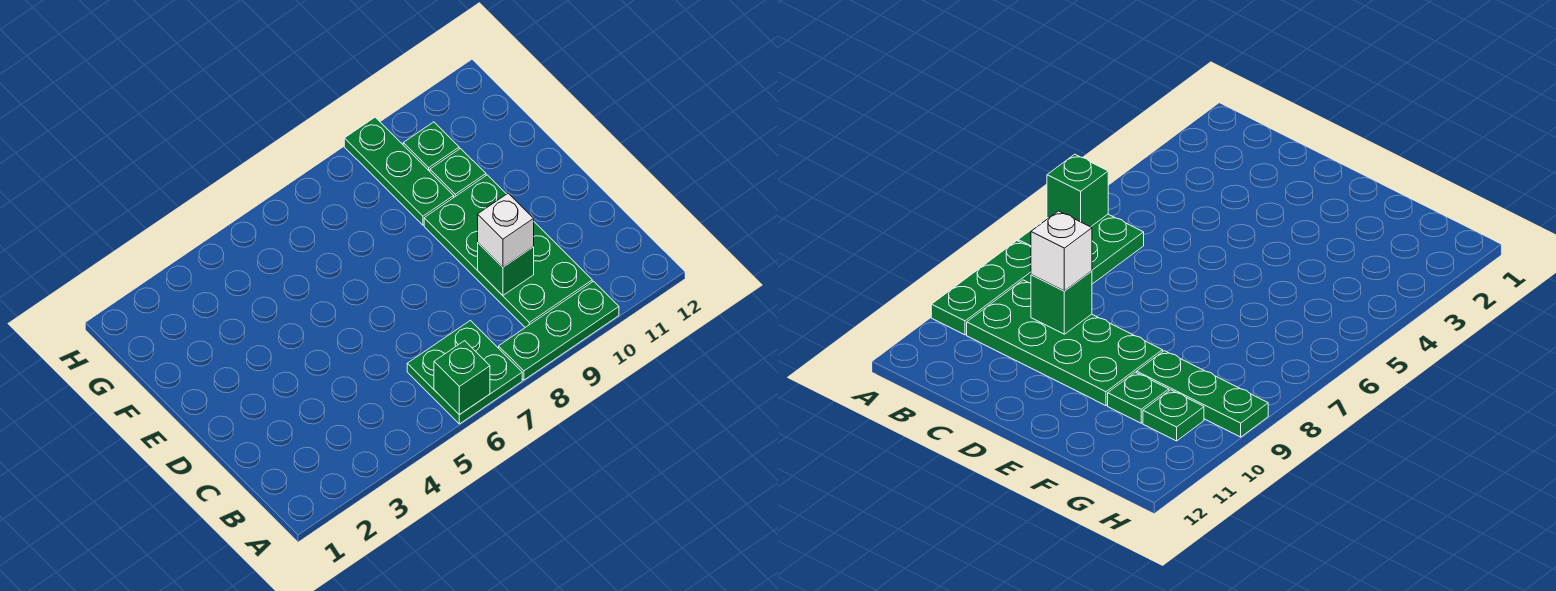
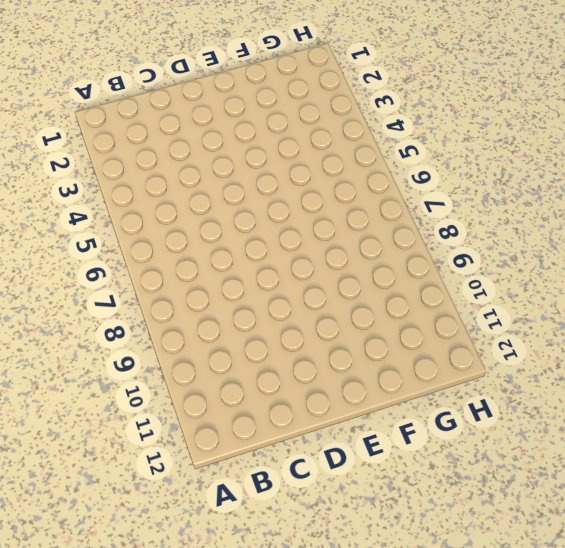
none -> green 2x2 plate [407,320,522,424]
none -> green 1x3 plate [499,281,619,380]

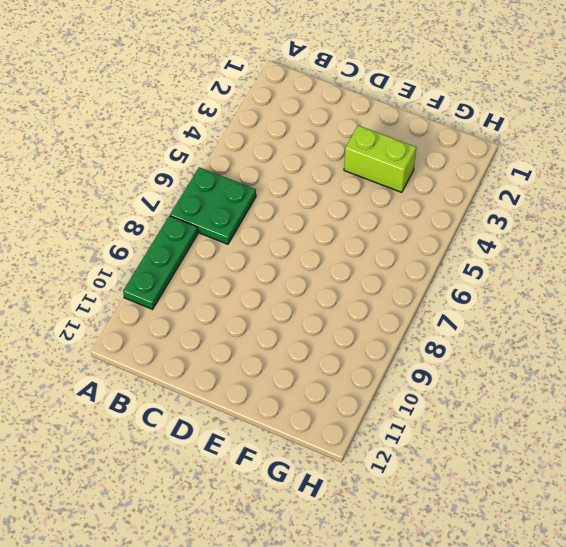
lime 1x2 brick [344,125,416,192] -> none
none -> green 2x4 plate [424,175,592,327]
none -> green 1x3 plate [344,117,454,225]

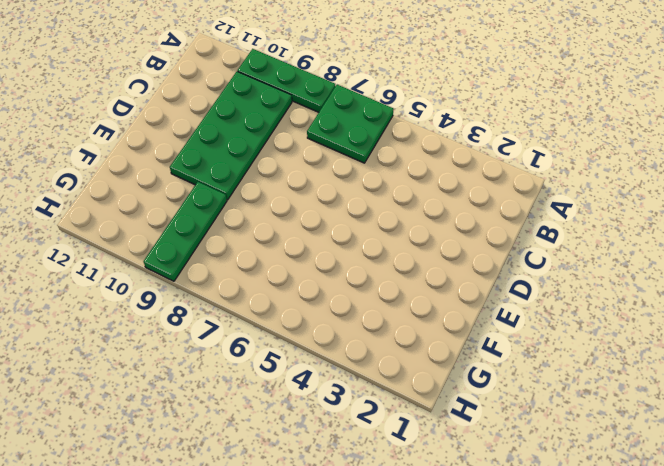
none -> green 1x1 plate [430,149,486,197]
none -> green 1x1 plate [403,122,459,171]

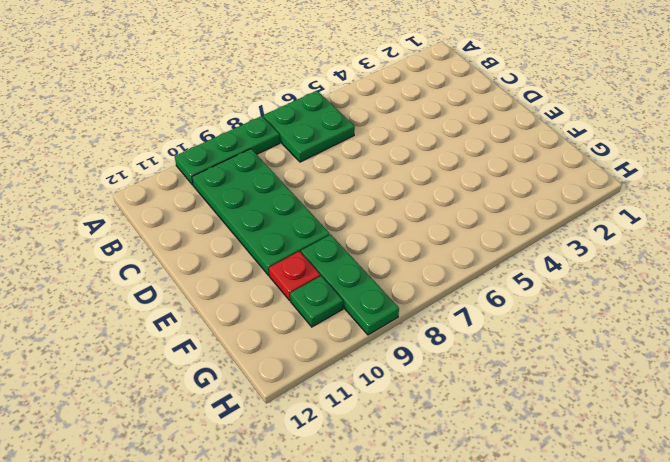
red 1x1 plate [269,251,320,300] -> green 1x1 plate [430,149,486,197]
none -> green 1x1 brick [434,341,490,415]
none -> green 1x1 brick [478,243,534,295]

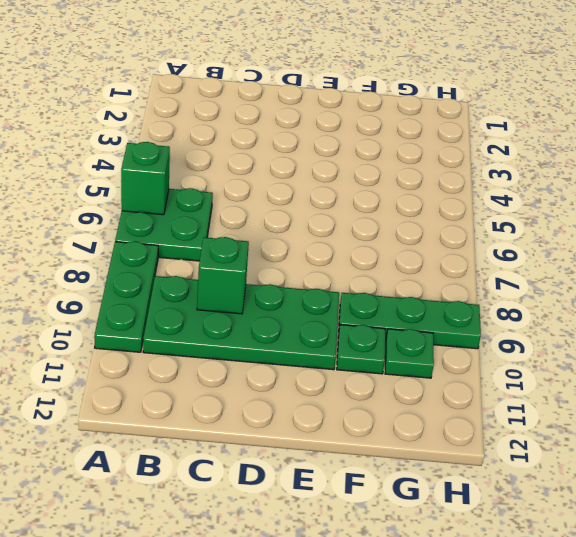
none -> white 1x1 brick [478,193,534,267]

